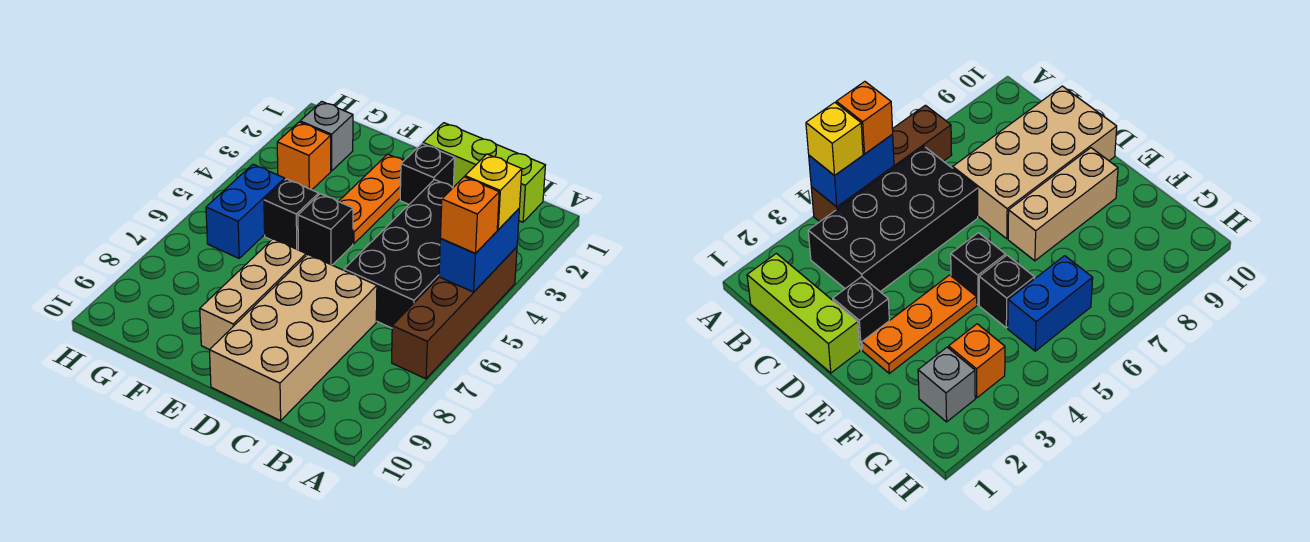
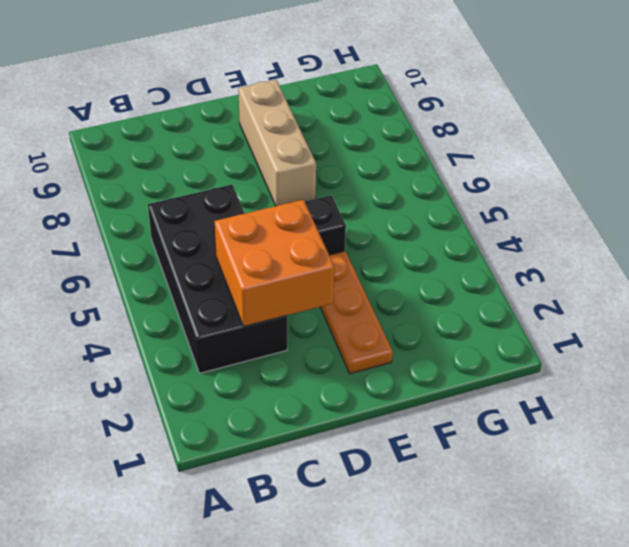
orange 2x2 brick [215,200,334,326] -> none
none -> brown 1x4 brick [392,247,517,379]
none -> lime 1x3 brick [423,123,545,222]
none -> tan 2x4 brick [210,255,377,421]

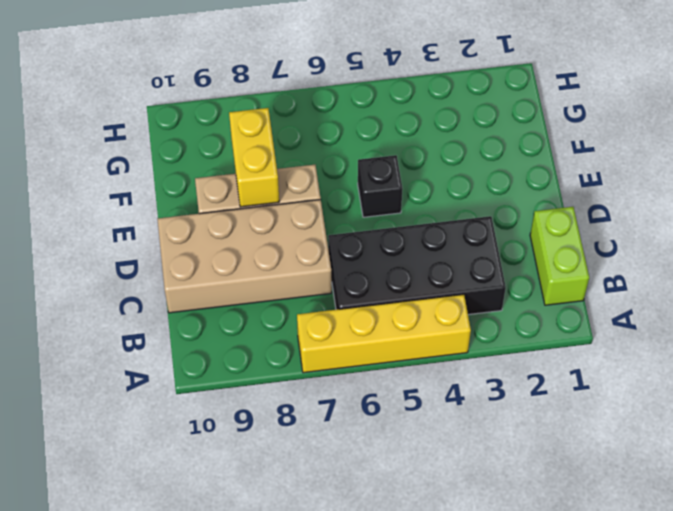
yellow 1x4 brick [297,294,471,373] -> brown 1x4 brick [392,247,517,379]
lime 1x2 brick [530,207,589,305] -> lime 1x3 brick [423,123,545,222]
yellow 1x2 brick [229,108,279,207] -> none
none -> black 1x1 brick [400,144,455,204]
none -> orange 1x3 plate [339,154,403,244]
none -> black 1x1 brick [264,179,319,250]

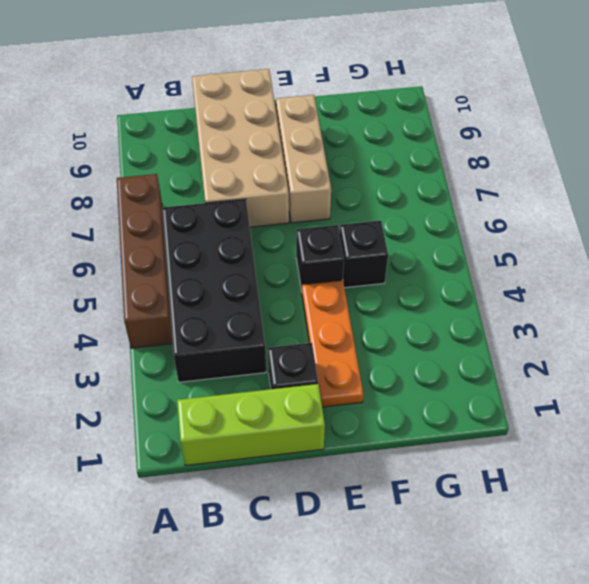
none -> grey 1x1 brick [300,101,353,171]
none -> orange 1x1 brick [277,122,331,190]
none -> blue 1x2 brick [206,164,285,258]

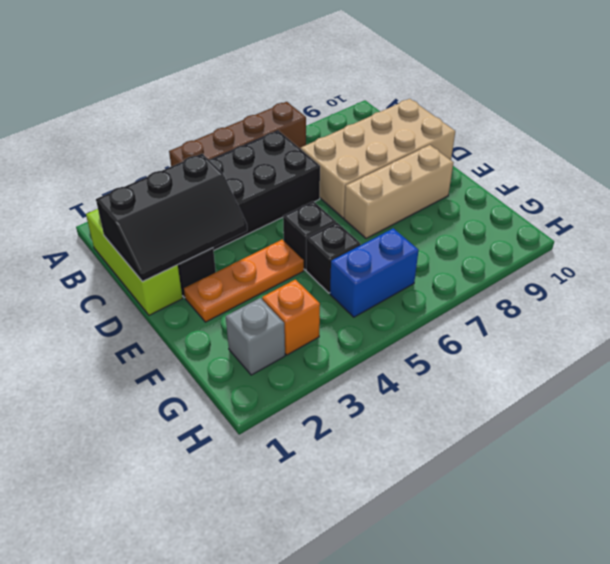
black 2x3 slope [96,154,247,282] -> none
none -> blue 1x2 brick [439,209,519,292]
none -> yellow 1x1 brick [465,154,522,230]
none -> orange 1x1 brick [440,177,499,253]

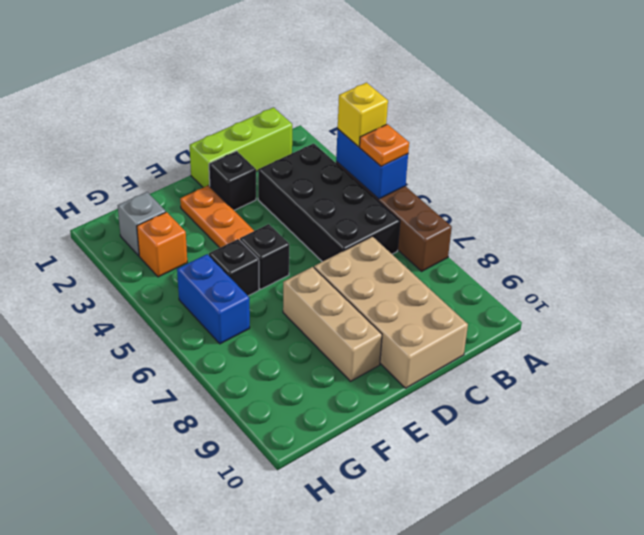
orange 1x1 plate [360,124,409,166] -> orange 1x1 brick [440,177,499,253]

